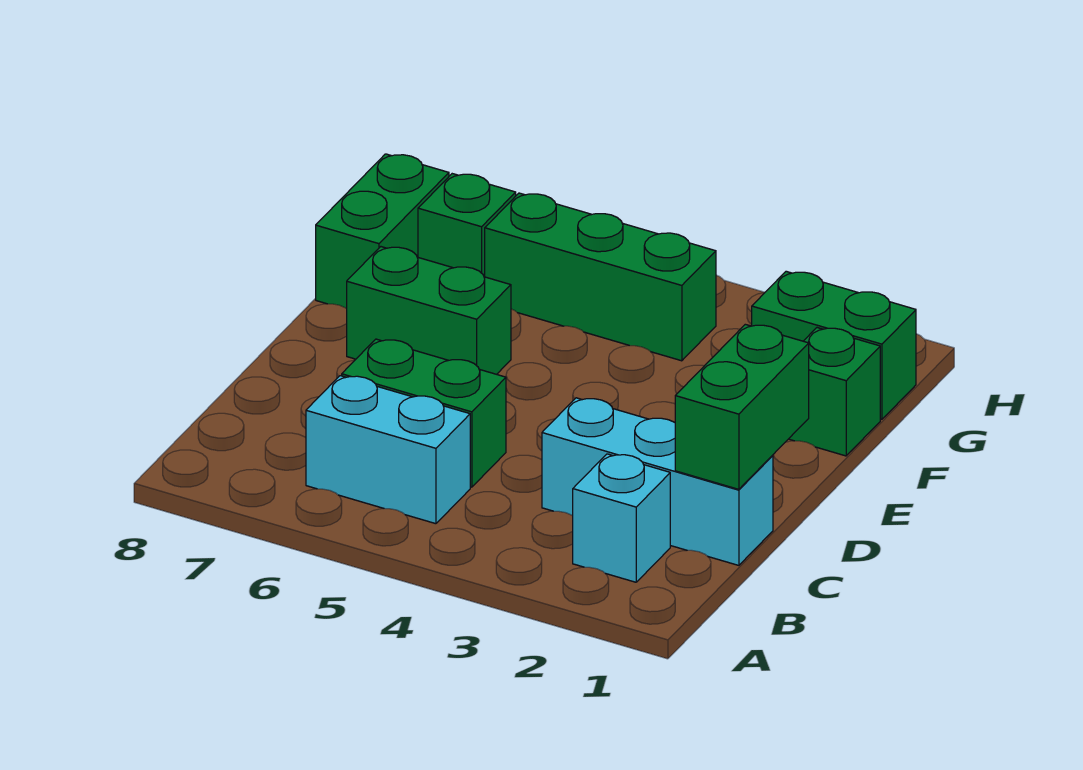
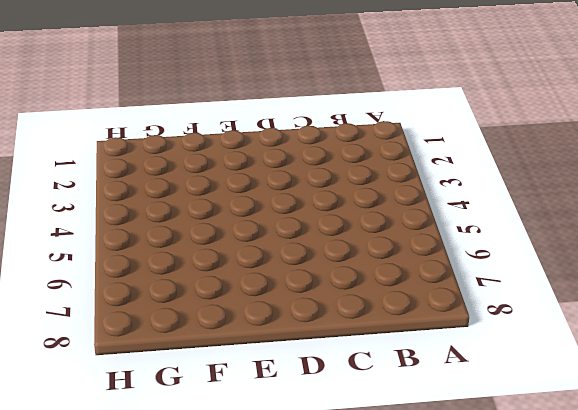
none -> cyan 1x1 brick [573,454,670,582]
none -> cyan 1x2 brick [306,376,470,524]

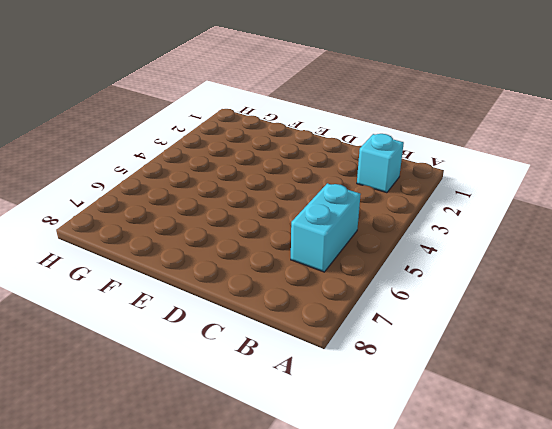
none -> cyan 1x3 brick [542,398,773,565]
none -> green 1x2 brick [342,339,506,487]

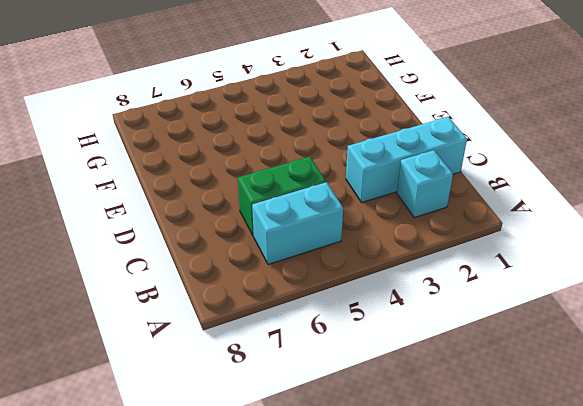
none -> green 1x2 brick [347,247,511,374]
none -> green 1x1 brick [789,328,880,456]

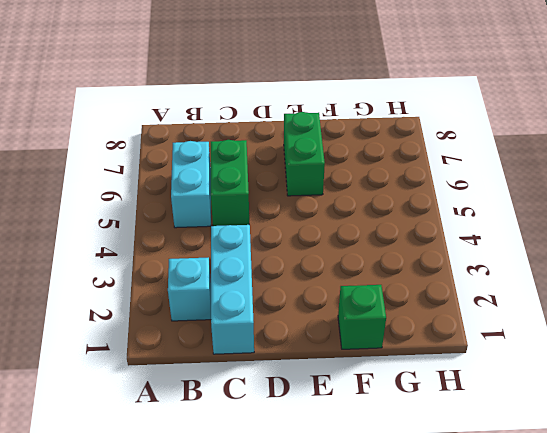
none -> green 1x2 brick [316,154,449,309]
none -> green 1x2 brick [752,271,916,419]

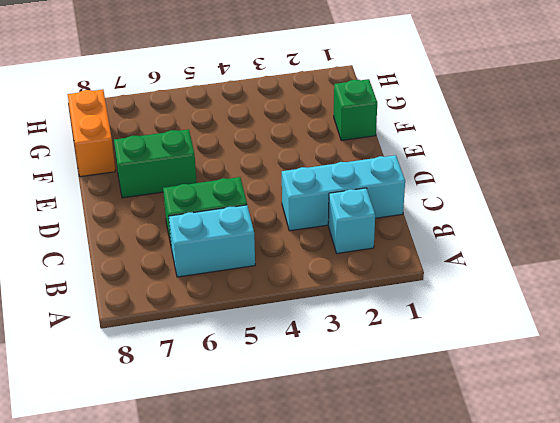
orange 1x2 brick [68,90,116,177] -> green 1x2 brick [316,154,449,309]
none -> green 1x2 brick [752,271,916,419]
none -> green 1x3 brick [485,193,716,361]

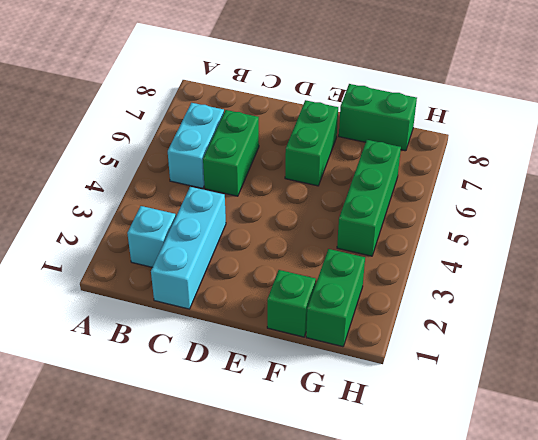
none -> green 1x1 brick [418,174,516,277]
none -> green 1x2 brick [675,324,809,489]

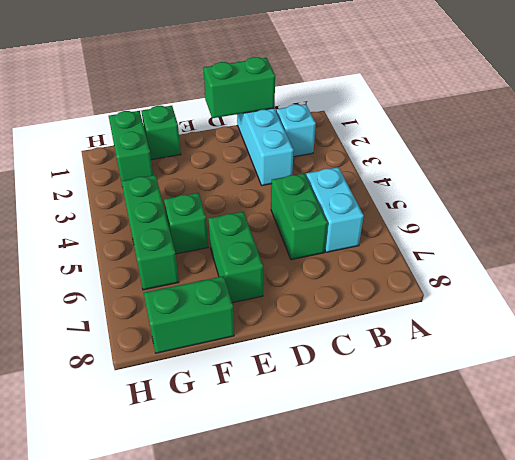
green 1x1 brick [164,193,208,254] -> green 1x1 brick moved to [418,174,516,277]

